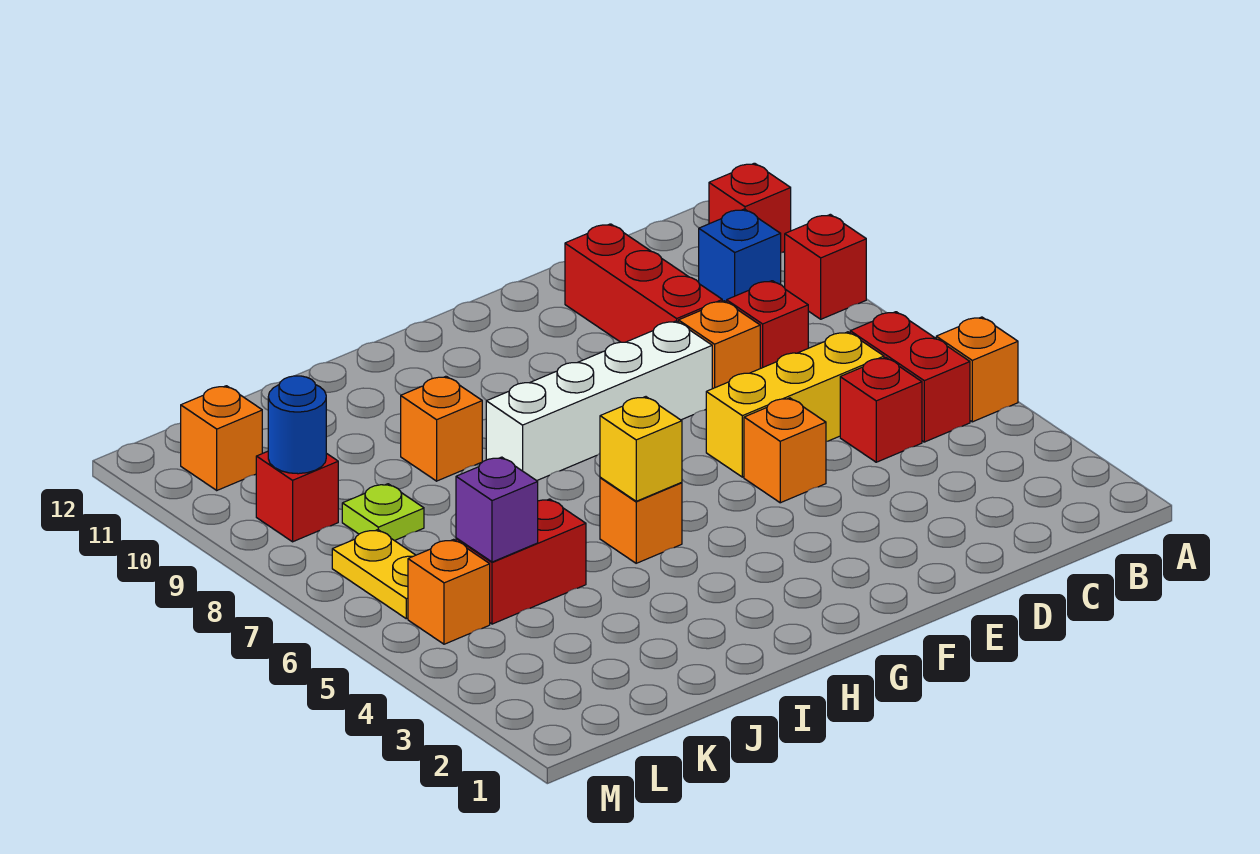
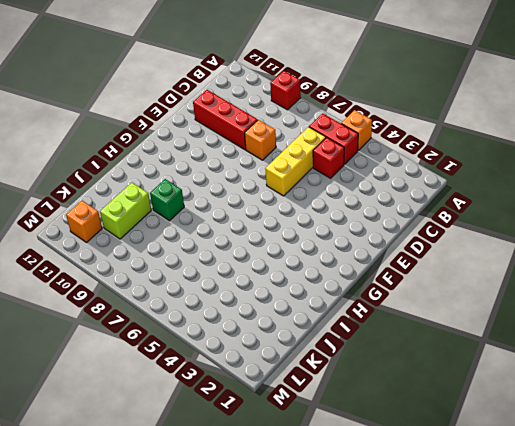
green 1x1 brick [150,179,184,221] -> orange 1x1 brick [401,376,482,481]
lime 1x2 brick [100,183,151,239] -> none
none -> red 1x1 brick [709,163,791,253]
none -> blue 1x1 brick [699,209,781,302]
none -> red 1x1 brick [727,281,808,368]

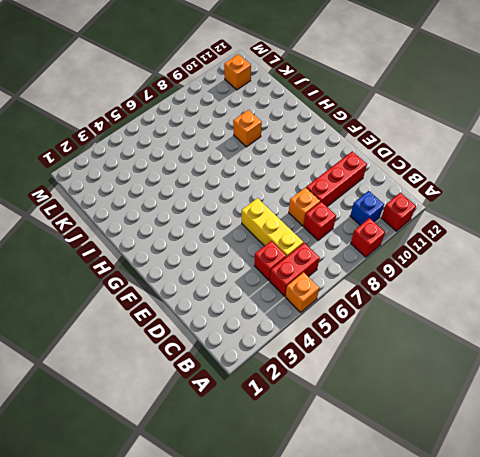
none -> orange 1x1 brick [744,398,826,503]
none -> white 1x4 brick [486,321,712,481]
none -> orange 1x1 brick [600,478,682,563]

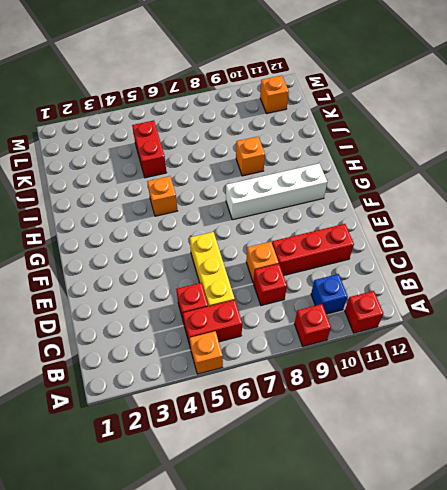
white 1x4 brick [226,164,327,220] -> white 1x4 brick turned to [486,321,712,481]
none -> orange 1x1 brick [744,398,826,503]
none -> lime 1x1 plate [342,484,424,541]
none -> orange 1x1 brick [408,539,490,644]

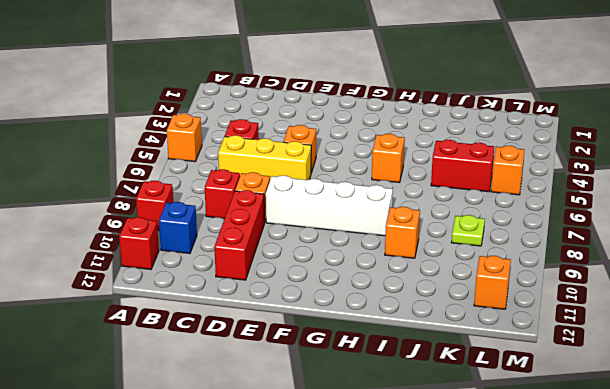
none -> red 1x2 brick [850,312,970,442]
none -> yellow 1x2 plate [332,530,415,619]
none -> red 1x1 brick [256,451,338,542]

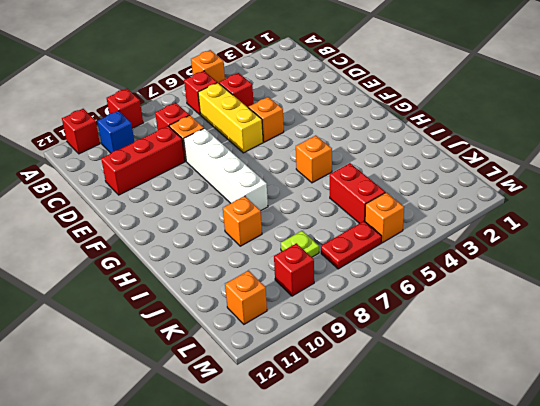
red 1x1 brick [184,71,217,115] -> red 1x2 brick [850,312,970,442]
red 1x2 plate [321,221,382,269] -> yellow 1x2 plate [332,530,415,619]
none -> yellow 1x1 brick [600,397,682,501]
none -> purple 1x1 brick [456,457,538,562]
none -> blue 1x1 round brick [268,376,326,474]

